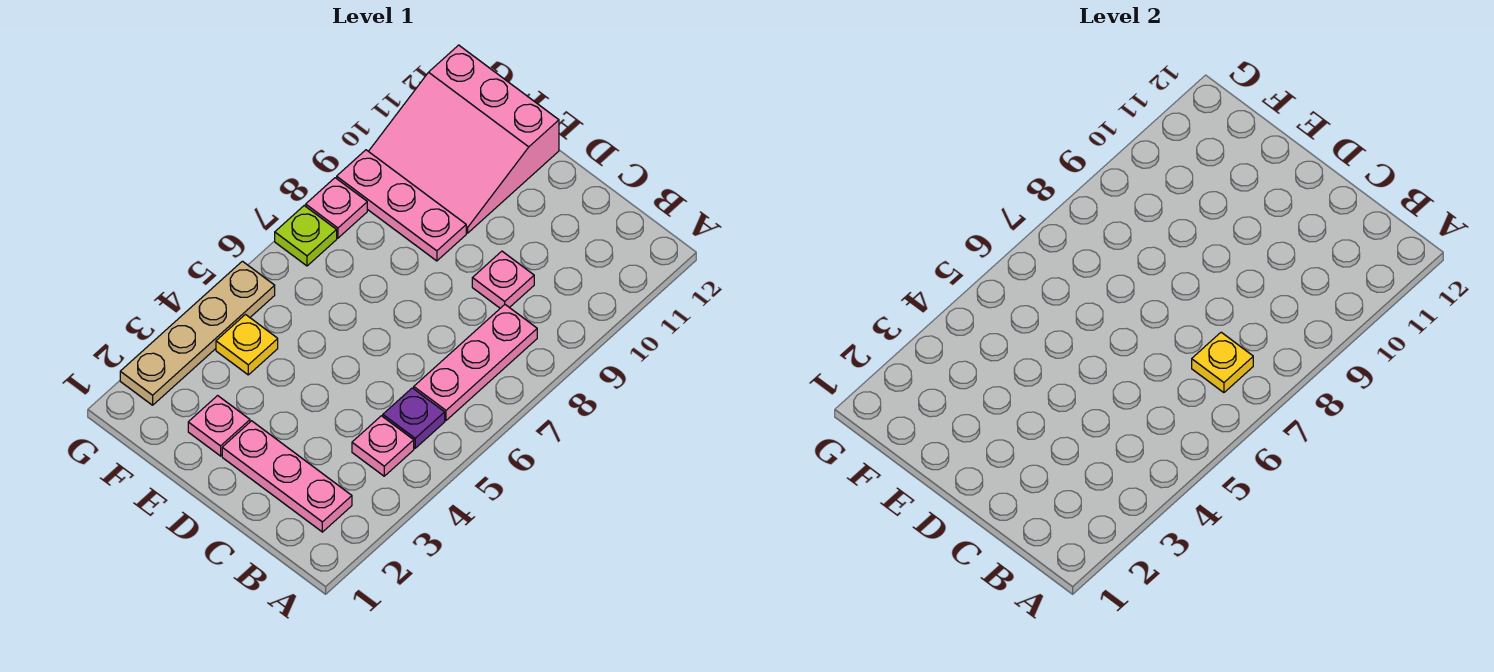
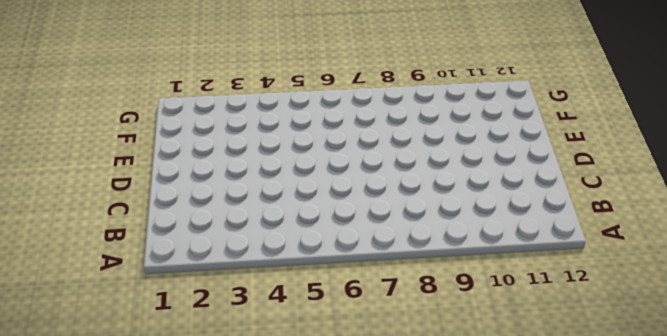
none -> pink 1x3 plate [222,421,352,532]
none -> pink 1x1 plate [352,416,414,476]
none -> purple 1x1 plate [383,388,445,448]

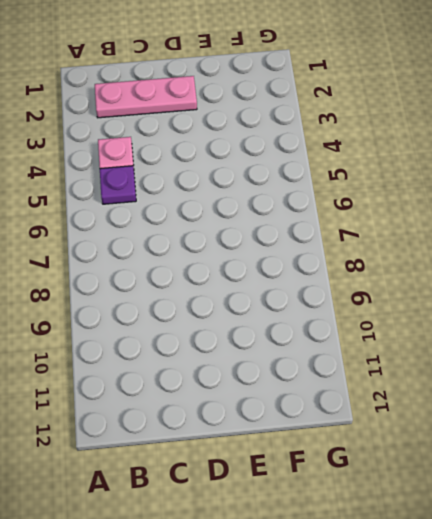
none -> pink 1x3 plate [414,305,537,420]
none -> pink 1x1 plate [472,251,534,308]
none -> pink 1x1 plate [188,396,250,456]

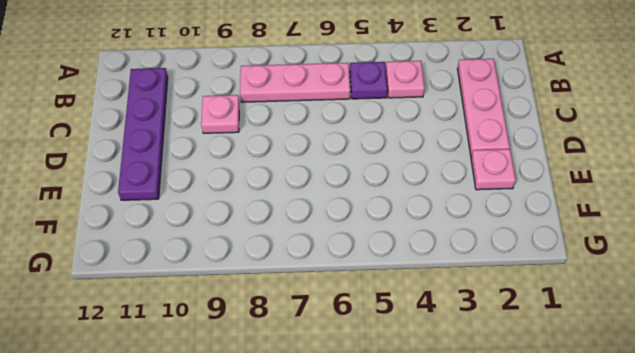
purple 1x4 plate [118,68,168,200] -> pink 3x3 slope [369,45,559,233]
none -> pink 1x3 plate [337,150,466,261]
none -> yellow 1x1 plate [216,315,278,375]
none -> tan 1x4 plate [120,261,275,405]

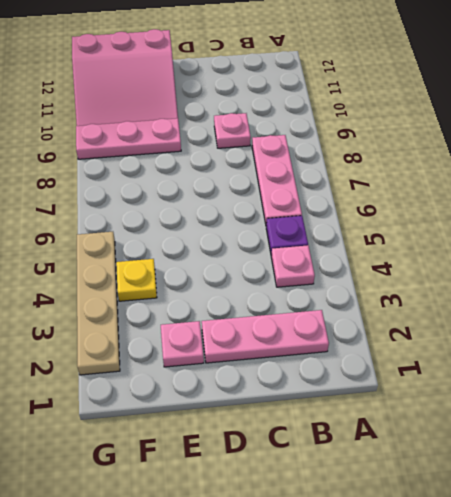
none -> lime 1x1 plate [275,206,337,266]
none -> pink 1x1 plate [306,178,367,238]
none -> yellow 1x1 plate [1192,332,1253,393]

